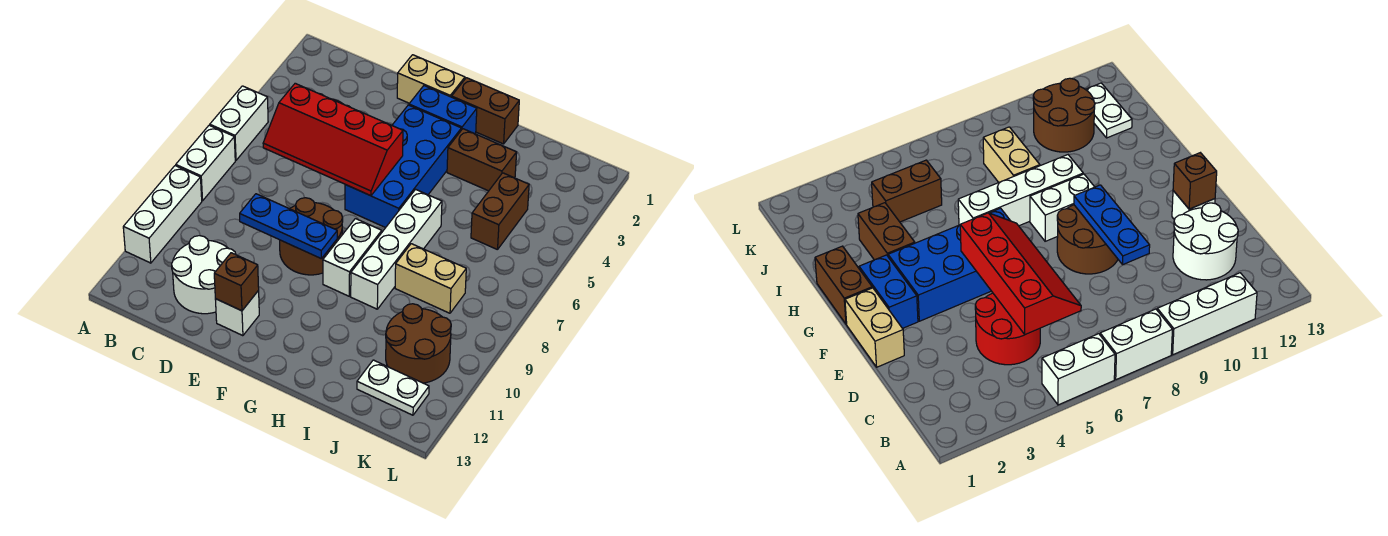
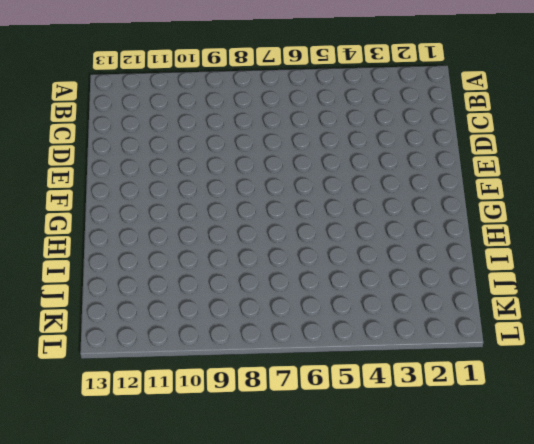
none -> white 1x2 brick [210,86,268,160]
none -> white 1x2 brick [176,125,235,201]
none -> white 1x3 brick [123,166,202,263]

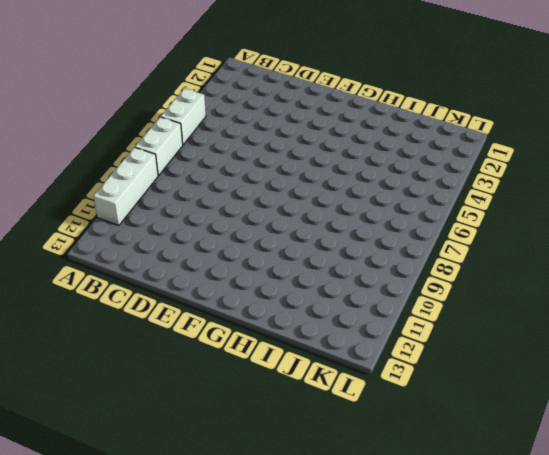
none -> red 2x2 round brick [975,293,1040,365]
none -> white 2x2 round brick [172,236,236,314]
none -> tan 1x2 brick [397,55,465,103]

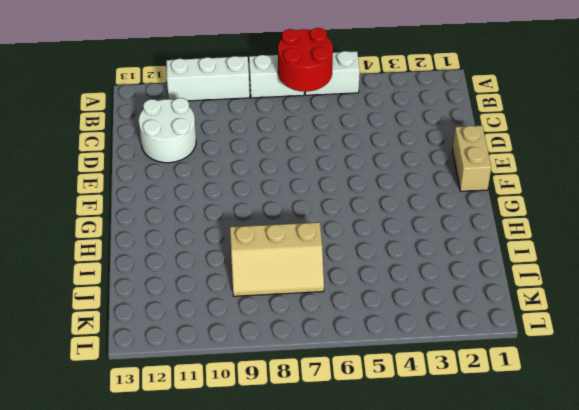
red 2x2 round brick [278,28,333,92] -> red 2x2 round brick moved to [975,293,1040,365]
tan 2x3 slope [230,222,324,296] -> tan 1x2 brick [395,244,466,313]
none -> brown 2x2 round brick [280,198,343,275]
none -> white 1x1 brick [215,291,259,336]
none -> blue 1x2 brick [409,86,477,134]

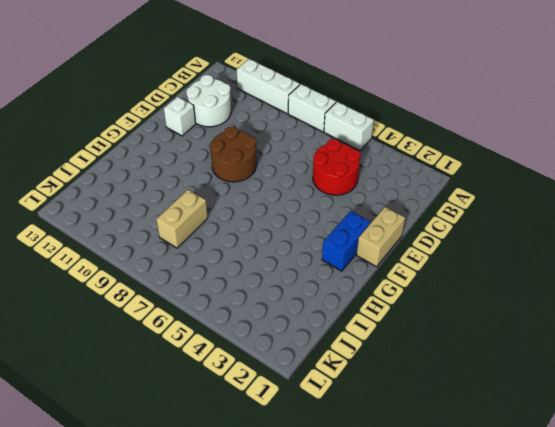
none -> blue 2x4 brick [345,105,461,228]
none -> brown 1x2 brick [452,78,519,144]
none -> white 1x2 brick [323,219,382,296]

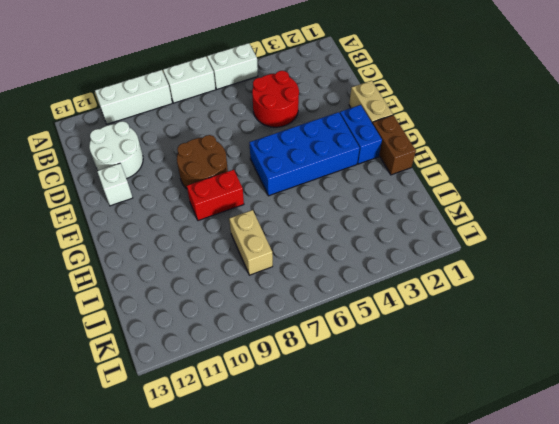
red 1x2 brick [187,170,244,221] -> white 1x2 brick [323,219,382,296]
none -> brown 1x2 brick [447,129,517,191]
none -> white 1x4 brick [351,189,442,309]
none -> brown 1x2 brick [471,173,529,250]

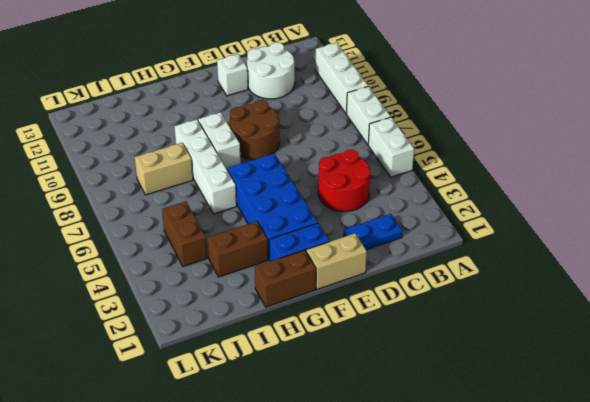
blue 1x2 plate [344,214,403,250] -> none
none -> brown 2x2 round brick [386,304,451,383]
none -> white 1x2 plate [357,360,429,415]
none -> red 2x4 slope [263,83,403,196]

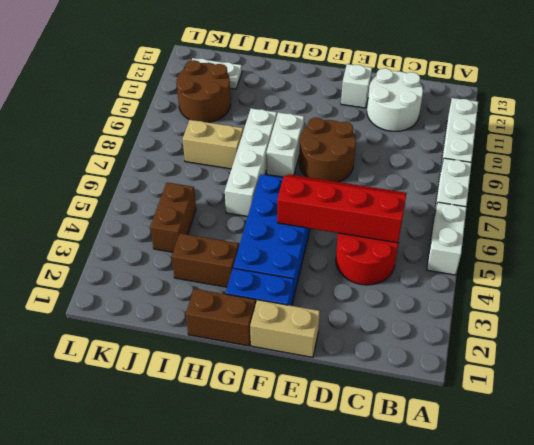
none -> blue 1x3 plate [240,194,337,258]
none -> brown 1x1 brick [214,253,259,311]

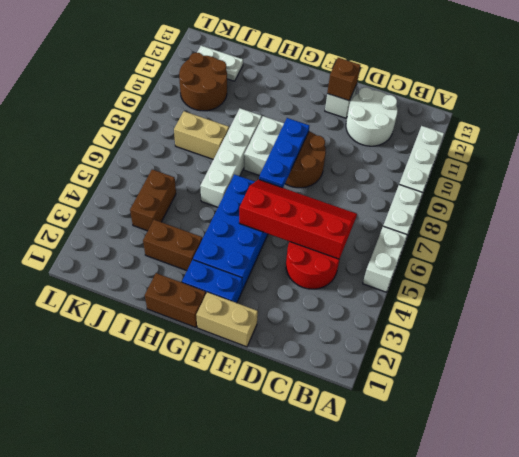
blue 1x3 plate [259,118,309,188] -> blue 1x3 plate turned to [240,194,337,258]

